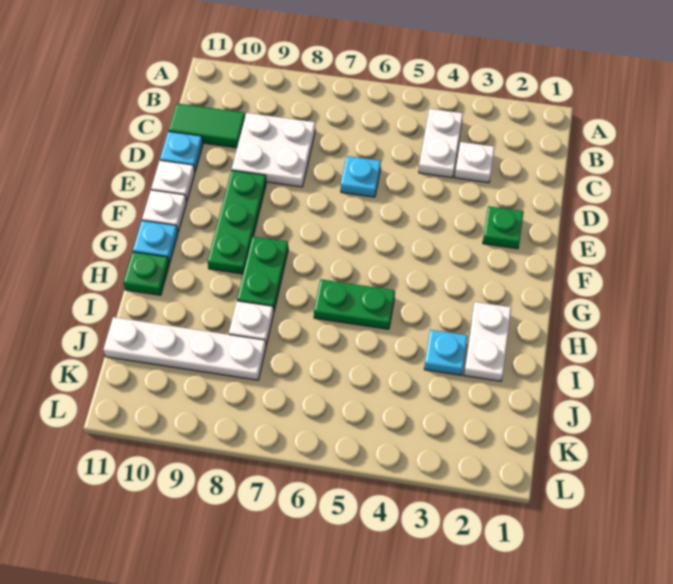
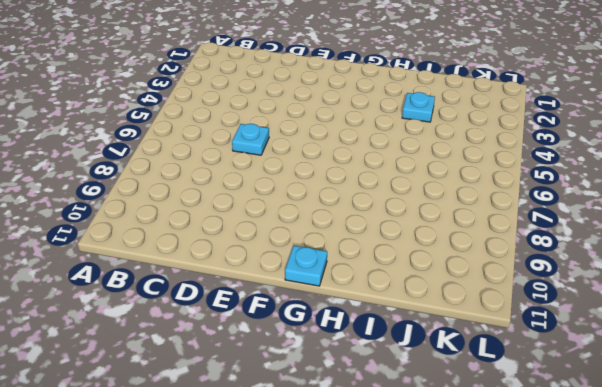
none -> white 1x2 plate [419,109,463,178]
none -> white 1x1 plate [455,142,495,183]
none -> white 2x2 plate [232,113,315,187]

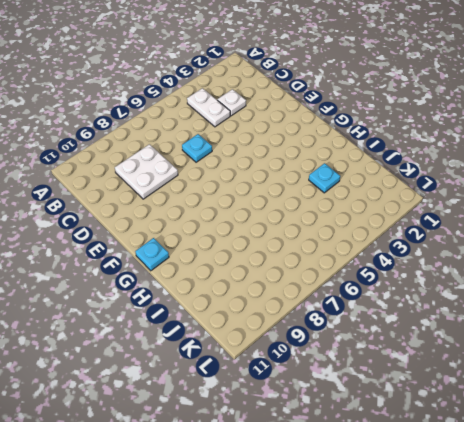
none -> green 1x2 tile [169,103,245,148]
none -> cyan 1x1 plate [160,131,203,171]
none -> green 1x1 plate [483,206,524,249]

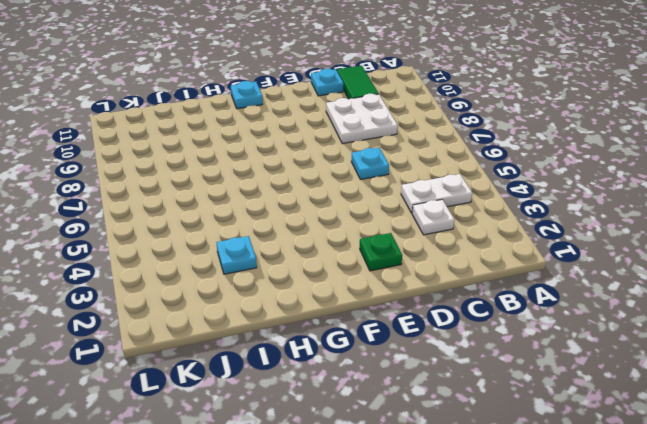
none -> green 1x3 plate [207,170,266,274]
none -> white 1x1 plate [151,160,195,202]
none -> white 1x1 plate [142,190,187,232]

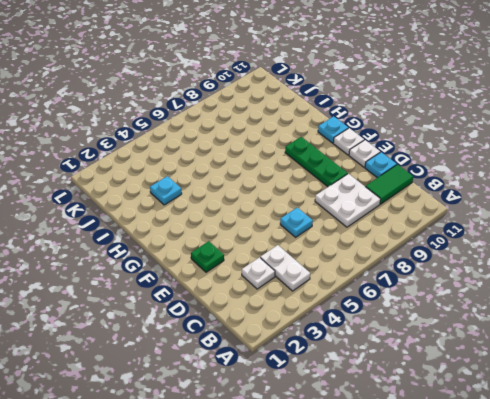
none -> green 1x2 plate [237,237,288,311]
none -> white 1x2 plate [464,302,511,381]
none -> green 1x2 plate [314,279,395,329]

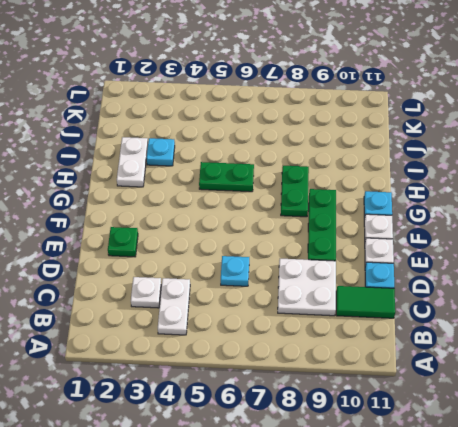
none -> green 1x1 plate [123,252,169,295]
none -> white 1x1 plate [229,301,274,345]
none -> white 1x4 plate [103,317,266,380]

